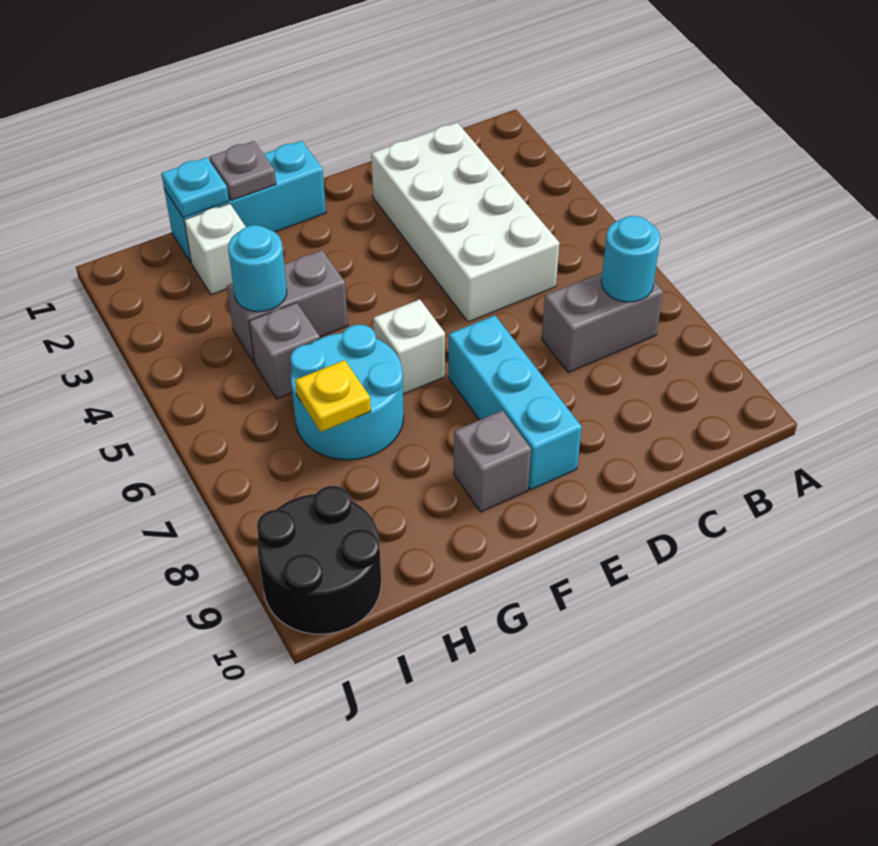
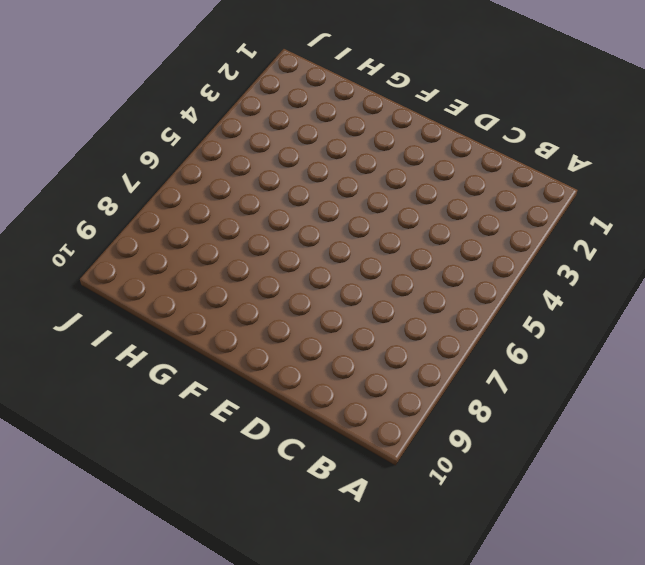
none -> grey 1x2 brick [542,272,663,372]
none -> white 2x4 brick [371,122,559,322]
none -> cyan 1x3 brick [448,315,582,490]

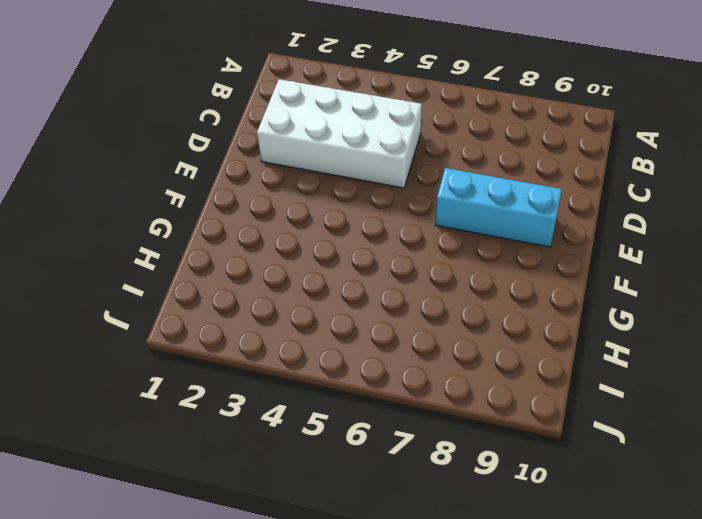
none -> grey 1x2 brick [542,272,663,372]
none -> cyan 1x3 brick [164,141,326,262]
none -> white 1x1 brick [373,299,445,394]

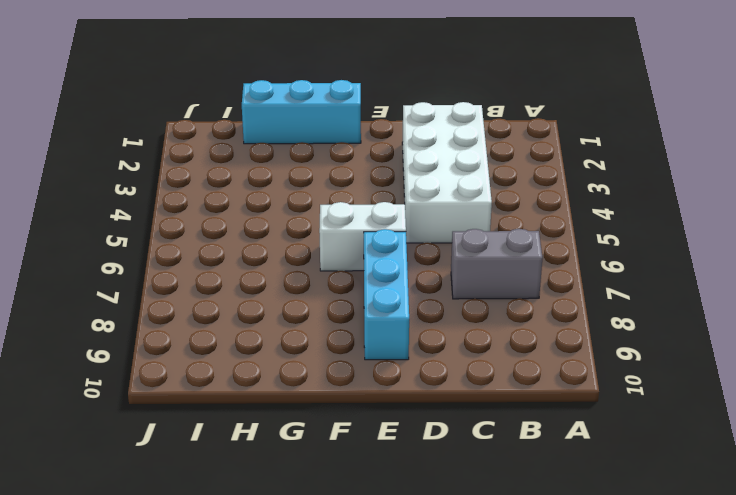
white 1x2 brick [319,202,406,271] -> white 1x1 brick [373,299,445,394]
none -> grey 1x1 brick [454,410,531,512]
none -> grey 1x2 brick [227,250,348,363]
none -> cyan 2x2 round brick [290,325,404,460]

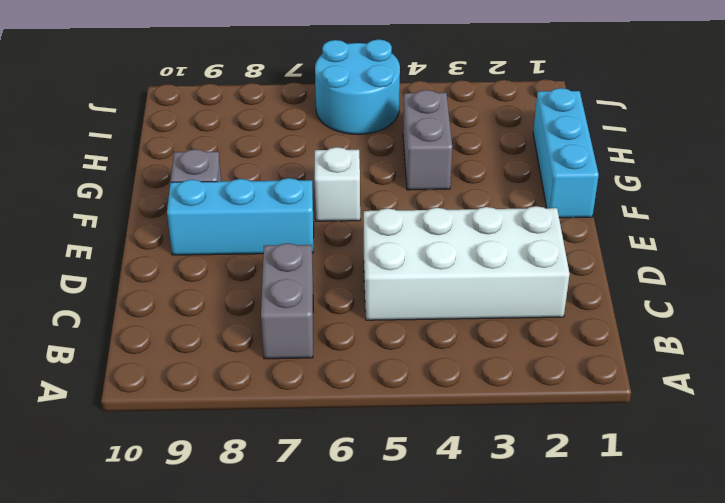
cyan 2x2 round brick [315,39,400,134] -> cyan 2x2 round brick moved to [290,325,404,460]
none -> white 1x1 brick [184,204,246,295]
none -> grey 1x1 brick [249,303,320,399]
none -> black 2x2 round brick [257,486,381,634]

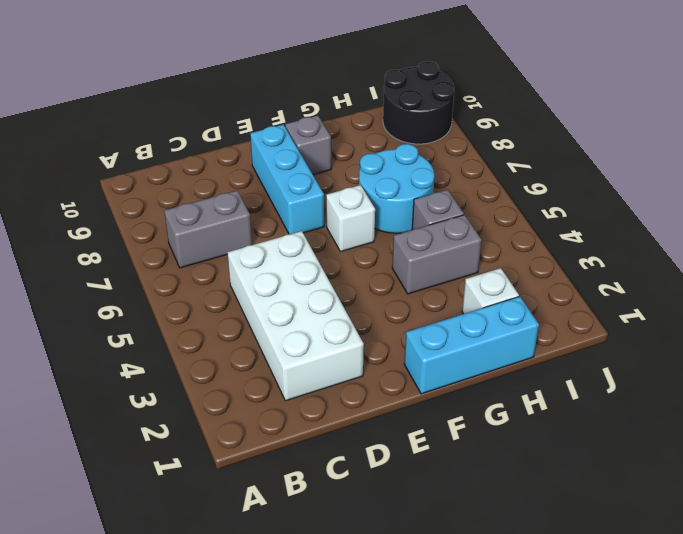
none -> cyan 1x1 round brick [601,216,660,302]
none -> grey 1x1 plate [209,141,276,200]
none -> cyan 1x1 plate [161,157,229,218]

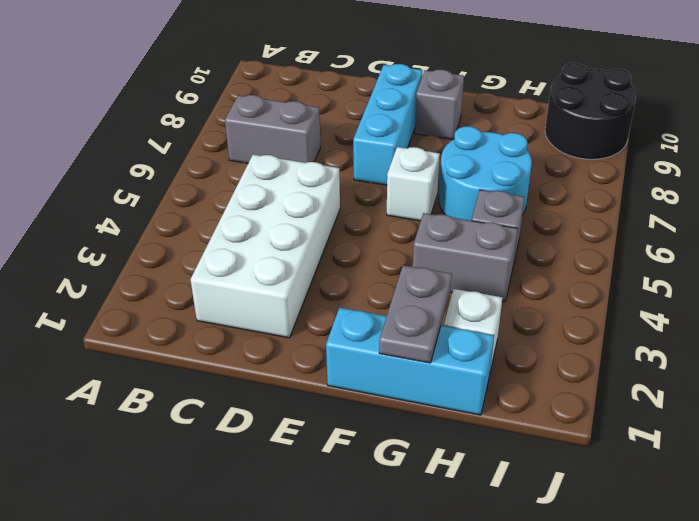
grey 1x2 plate [379,265,452,363] -> grey 1x1 plate [209,141,276,200]
none -> cyan 1x1 round brick [601,216,660,302]
none -> cyan 1x1 plate [161,157,229,218]
none -> cyan 1x1 round brick [228,225,287,312]

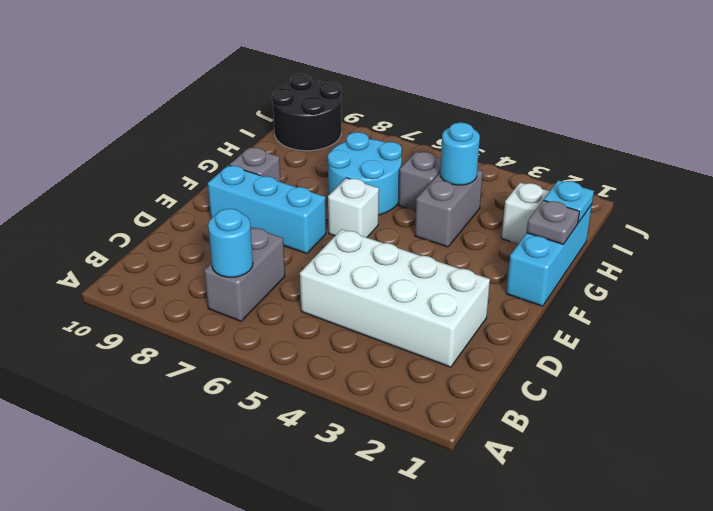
none -> yellow 1x1 plate [295,360,371,432]

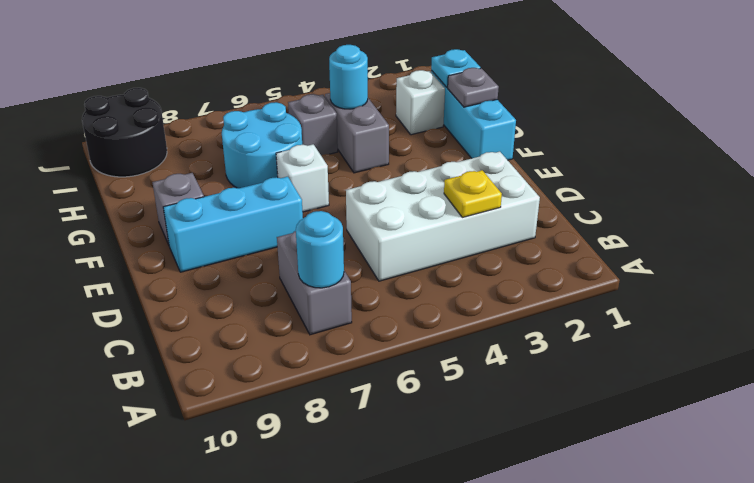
yellow 1x1 plate [444,170,502,217] -> yellow 1x1 plate moved to [295,360,371,432]

